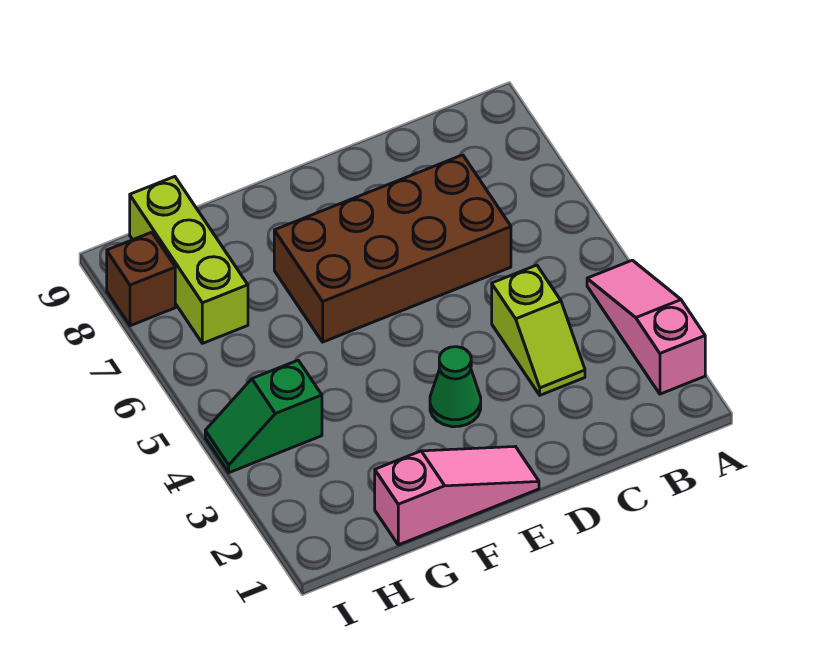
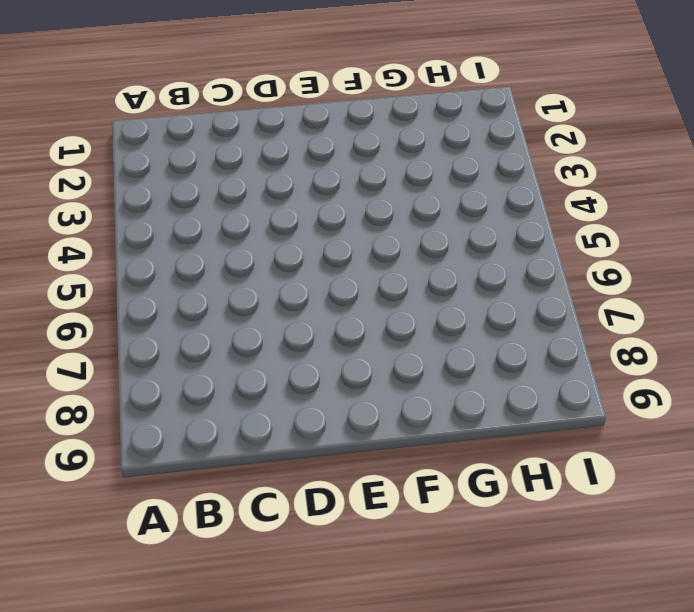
none -> pink 1x3 slope [587,260,705,394]
none -> lime 1x2 slope [492,265,585,395]

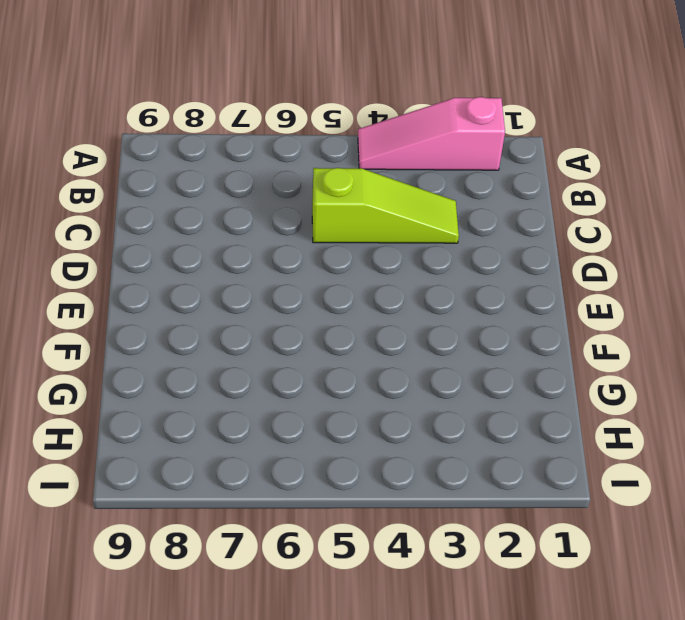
lime 1x3 slope [312,168,459,243] -> lime 1x2 slope [492,265,585,395]
none -> brown 2x4 brick [274,155,511,342]
none -> pink 1x3 slope [375,446,539,545]

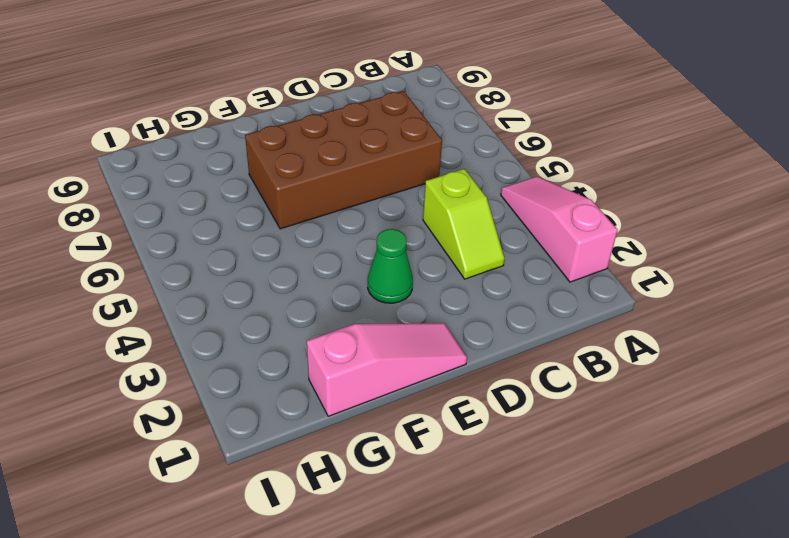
none -> green 1x2 slope [205,360,322,473]
none -> lime 1x3 brick [130,177,248,343]

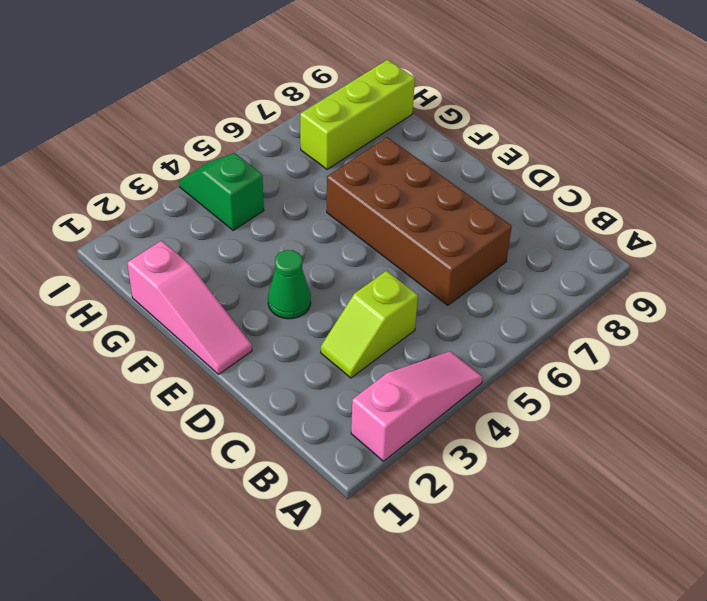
none -> brown 1x1 brick [107,232,175,326]

